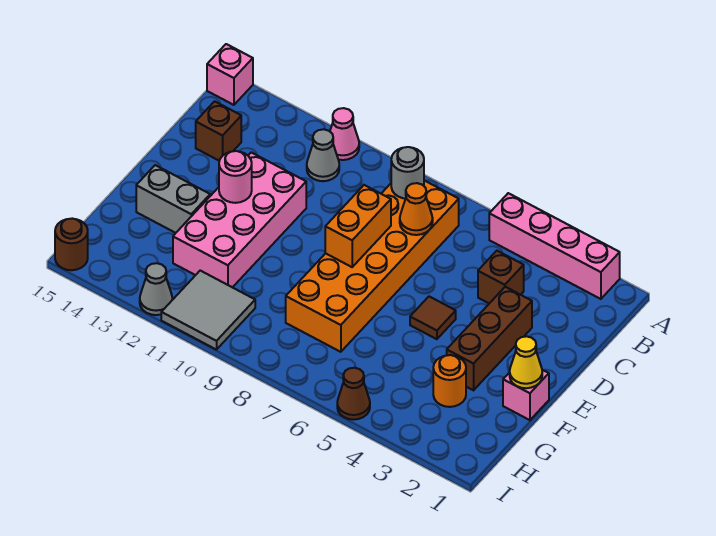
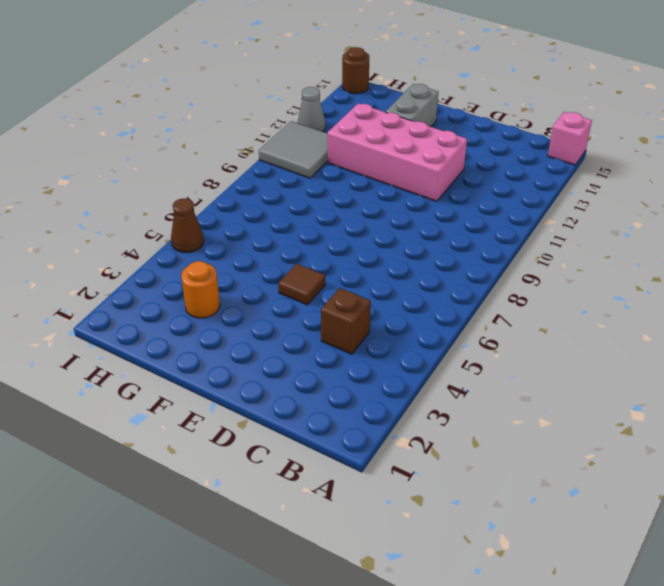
none -> pink 1x4 brick [489,193,620,299]
none -> pink 1x1 cone [330,108,359,160]
none -> orange 2x6 brick [286,180,459,352]

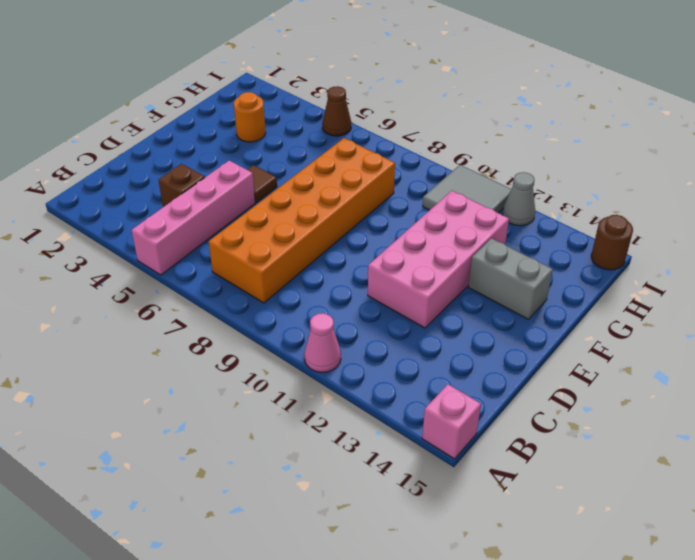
pink 1x4 brick [132,161,255,275] -> pink 1x4 brick turned to [489,193,620,299]
none -> grey 1x1 cone [307,129,339,181]
none -> brown 1x1 brick [196,101,241,161]
none -> brown 1x3 brick [447,287,532,390]

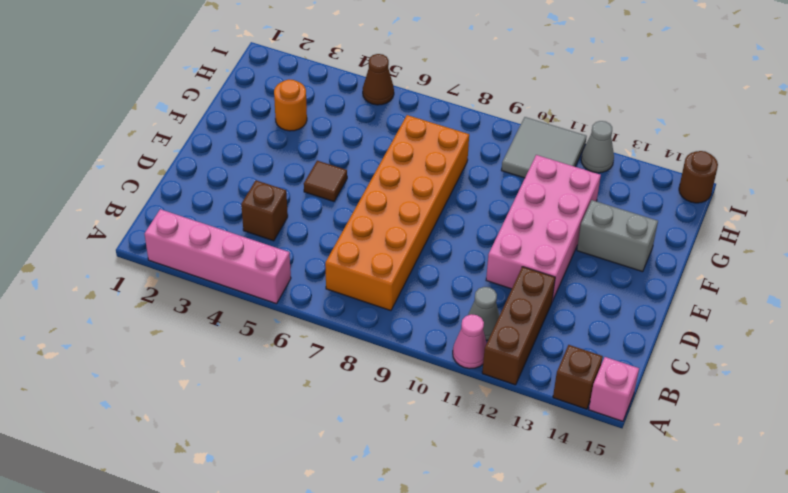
brown 1x3 brick [482,267,555,385] -> brown 1x3 brick moved to [447,287,532,390]
brown 1x1 brick [553,345,603,409] -> brown 1x1 brick moved to [196,101,241,161]
none -> pink 1x1 brick [503,370,549,420]
none -> grey 1x1 round brick [391,147,424,199]
none -> orange 1x1 cone [400,183,433,235]

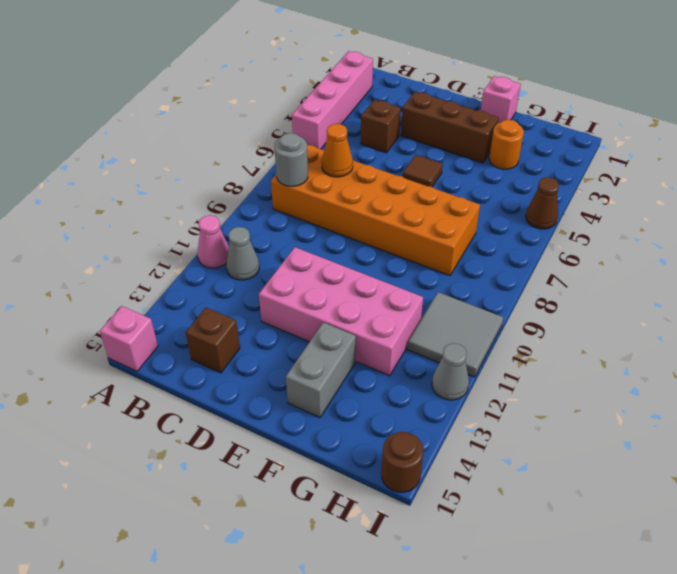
none -> orange 1x2 brick [325,185,391,267]
none -> pink 1x1 round brick [219,151,252,203]
none -> yellow 1x1 cone [510,336,542,388]

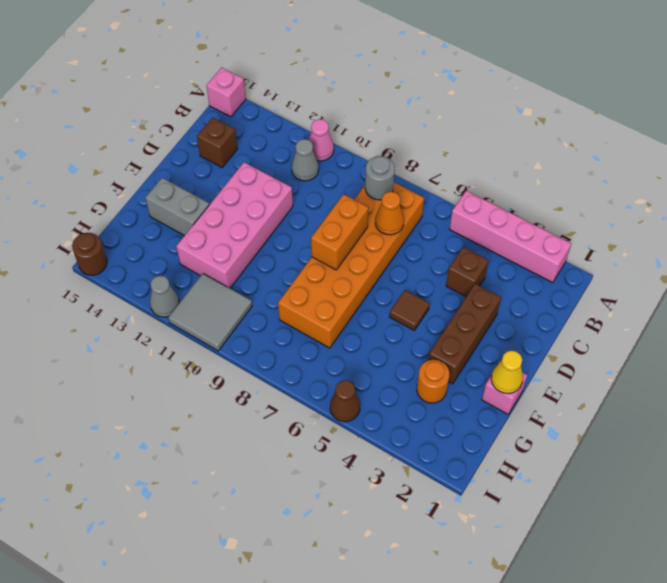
none -> pink 1x1 round brick [219,151,252,203]

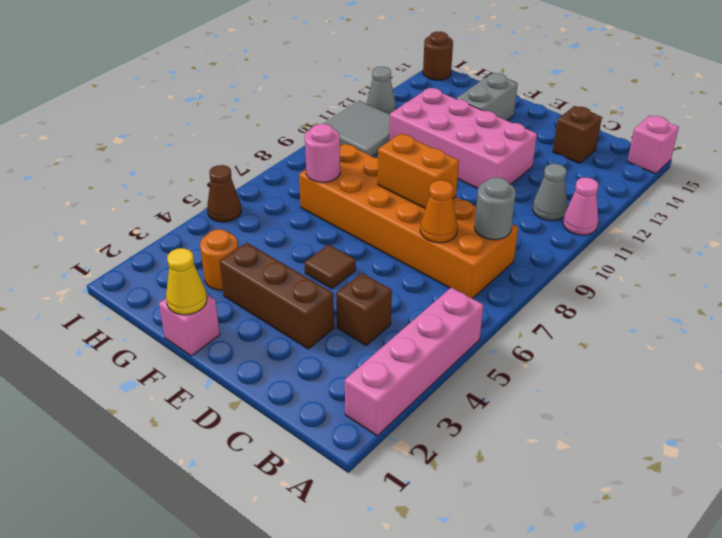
pink 1x1 round brick [305,124,340,182] -> pink 1x1 round brick moved to [219,151,252,203]

